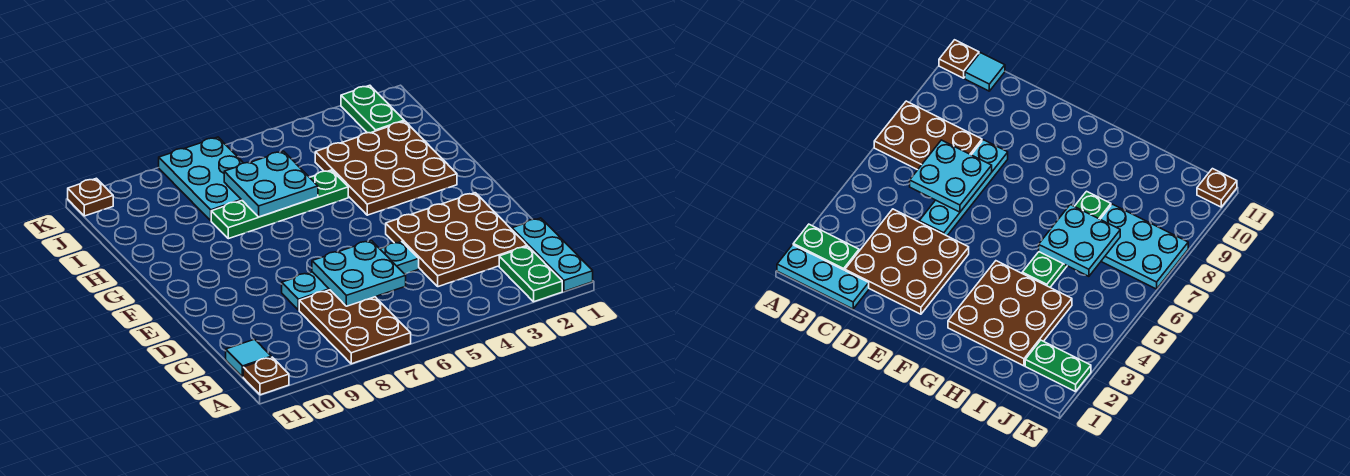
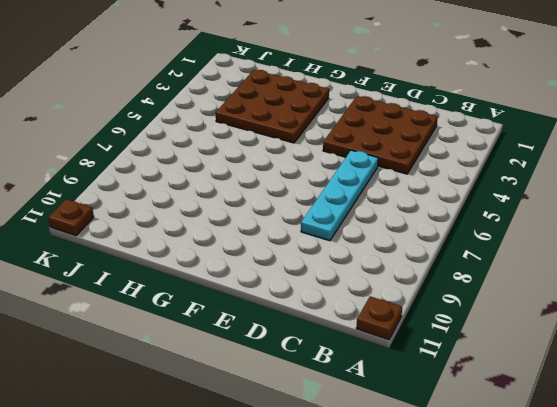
none -> cyan 1x3 plate [512,218,593,291]
none -> green 1x2 plate [499,246,562,302]
none -> brown 2x3 plate [299,290,411,364]

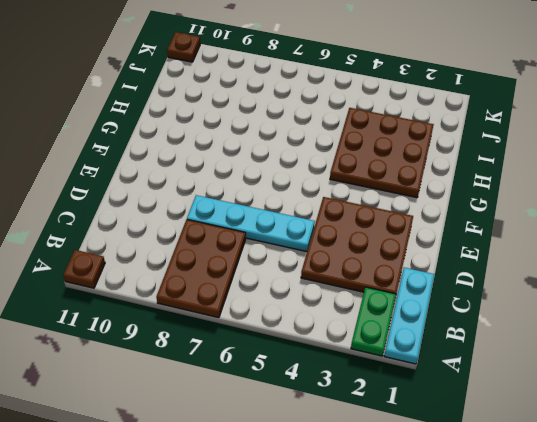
none -> cyan 1x1 tile [226,339,271,377]
none -> green 1x4 plate [211,170,348,239]
none -> cyan 2x3 plate [159,137,243,221]

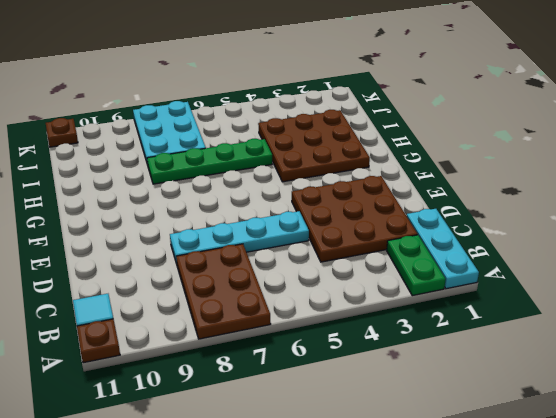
none -> green 1x2 plate [341,85,404,133]
none -> cyan 2x2 plate [312,241,406,306]
none -> cyan 2x2 plate [224,151,318,217]

